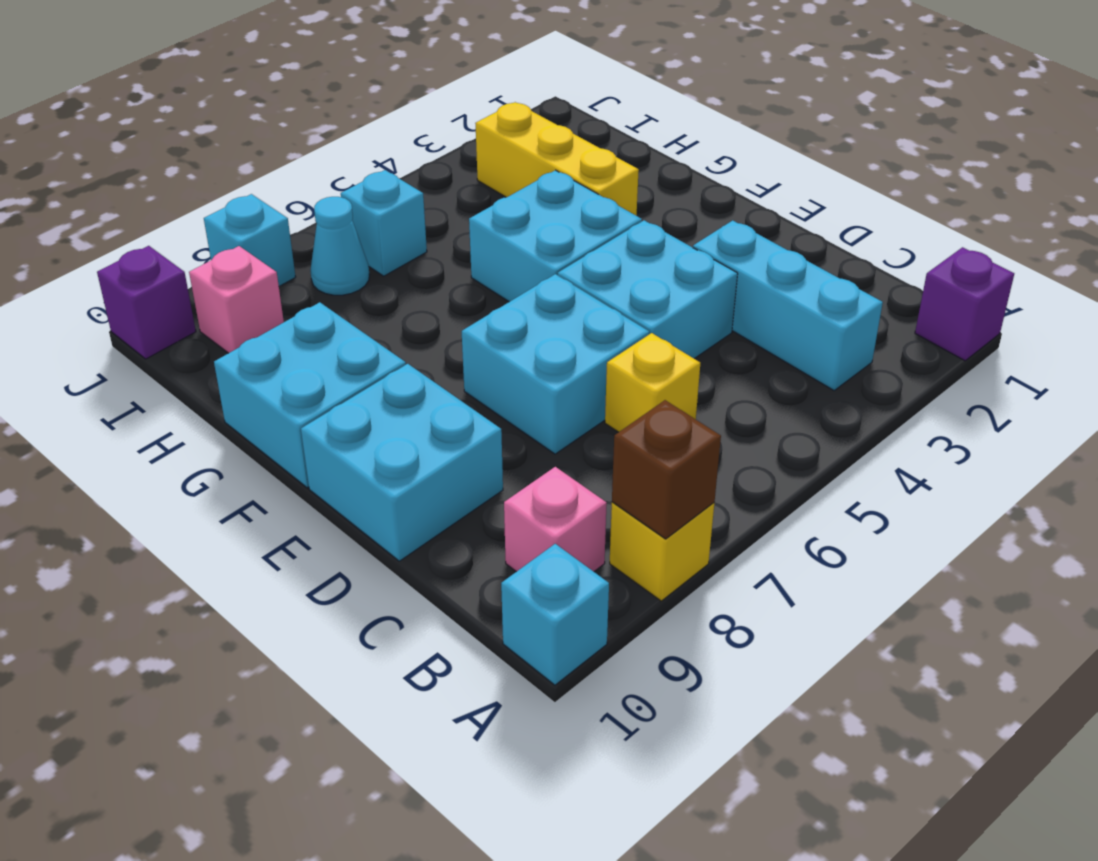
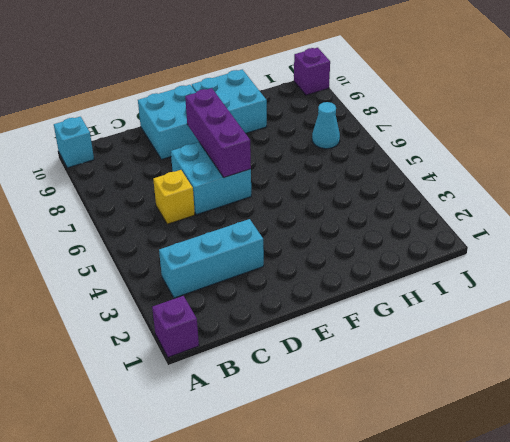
purple 1x3 brick [185,88,251,177] -> none
none -> yellow 1x1 brick [610,502,714,601]
none -> pink 1x1 brick [504,467,607,572]
none -> cyan 2x2 brick [558,220,738,359]

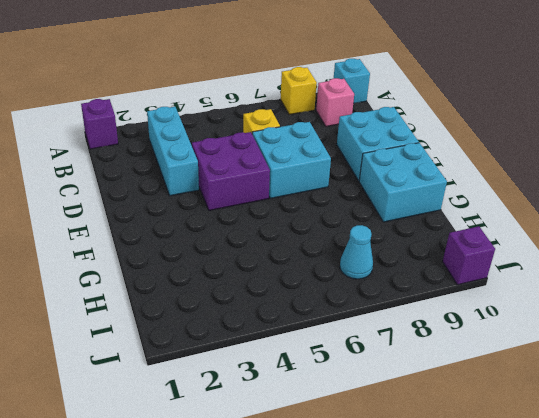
purple 2x2 brick [192,132,270,210] -> cyan 2x2 brick [558,220,738,359]
none -> cyan 2x2 brick [469,170,642,302]
none -> yellow 1x3 brick [475,102,639,216]
none -> cyan 1x1 brick [341,170,427,276]

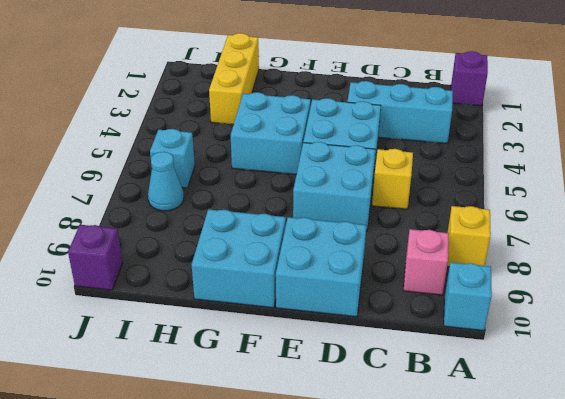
yellow 1x3 brick [209,33,259,125] -> yellow 1x3 brick turned to [475,102,639,216]
none -> pink 1x1 brick [189,246,284,353]
none -> cyan 1x1 brick [204,194,296,286]
none -> brown 1x1 brick [612,400,721,539]

